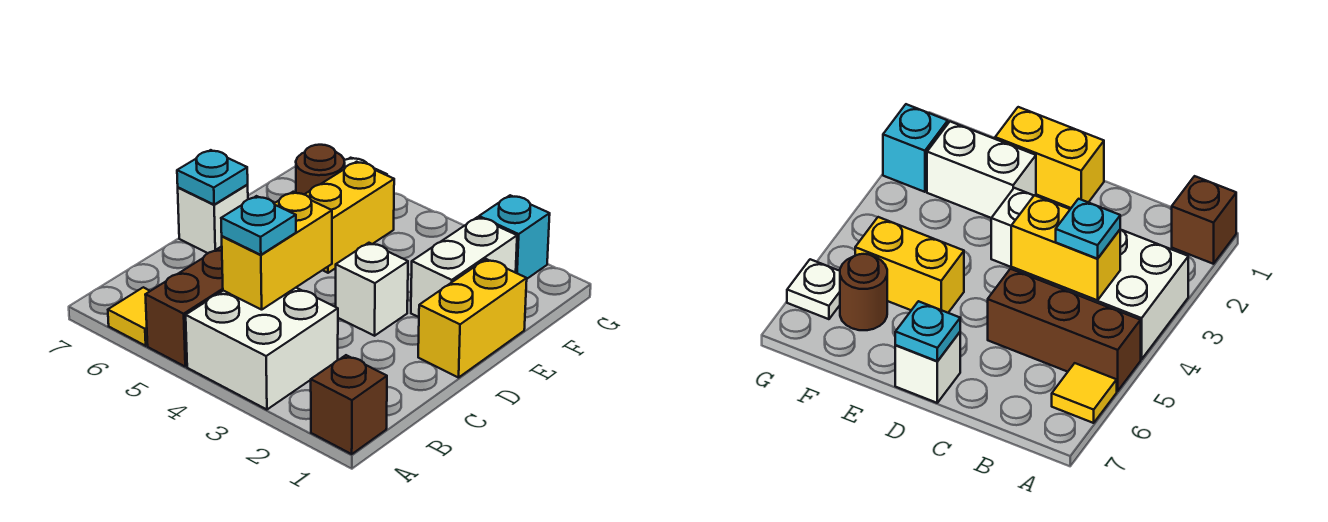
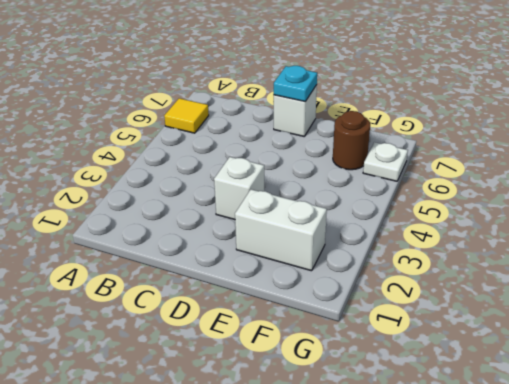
none -> brown 1x1 brick [311,355,387,454]
none -> white 2x2 brick [186,288,338,410]
none -> brown 1x3 brick [145,246,223,367]

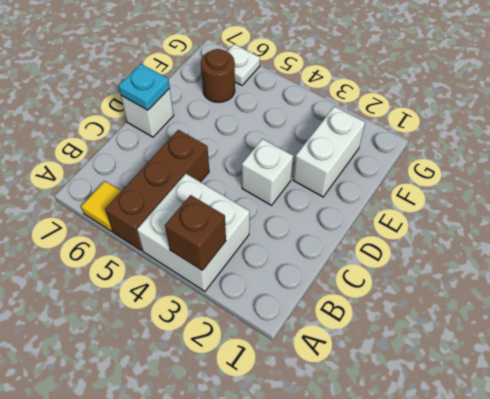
brown 1x1 brick [165,195,226,270] -> brown 1x1 brick moved to [311,355,387,454]
none -> yellow 1x2 brick [418,259,527,378]
none -> yellow 1x2 brick [304,162,394,273]
none -> cyan 1x1 brick [479,195,550,279]

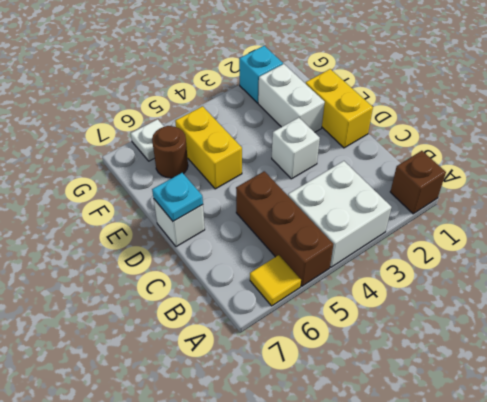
none -> yellow 1x2 brick [222,192,332,310]
none -> cyan 1x1 plate [221,196,296,255]

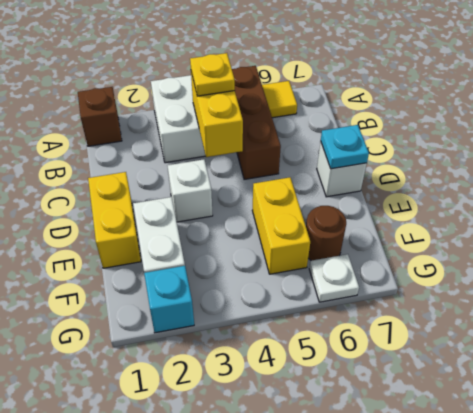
yellow 1x1 plate [190,53,235,96] -> cyan 1x1 plate [221,196,296,255]

